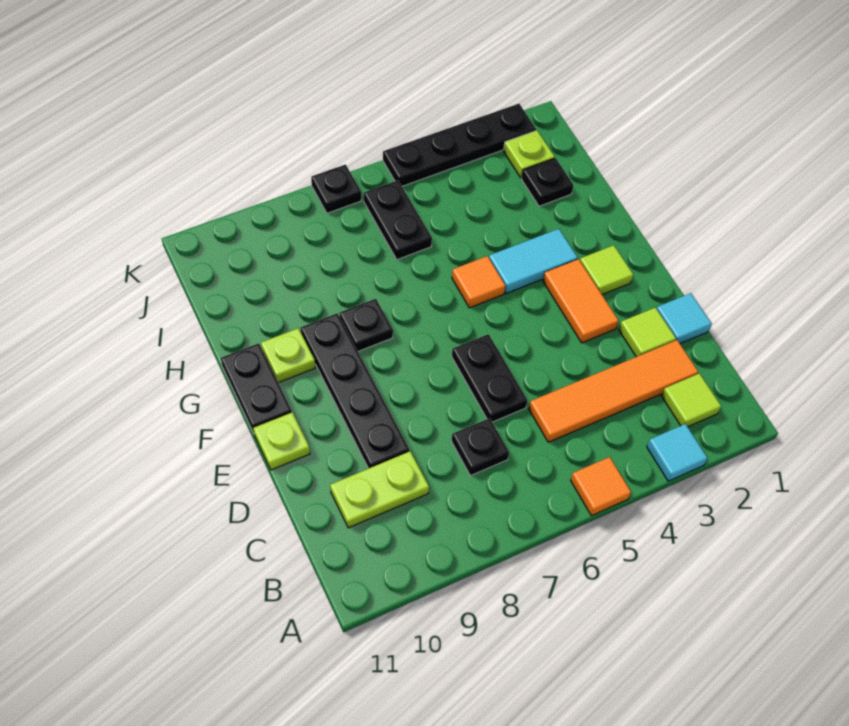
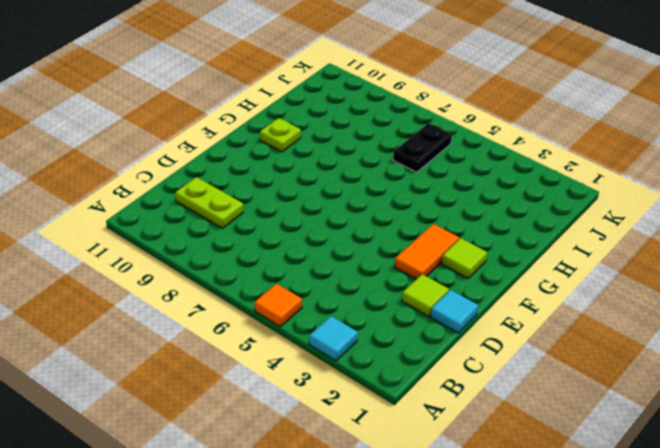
none -> lime 1x1 tile [662,373,721,427]
none -> orange 1x4 tile [529,340,698,442]
none -> black 1x1 plate [451,418,509,476]

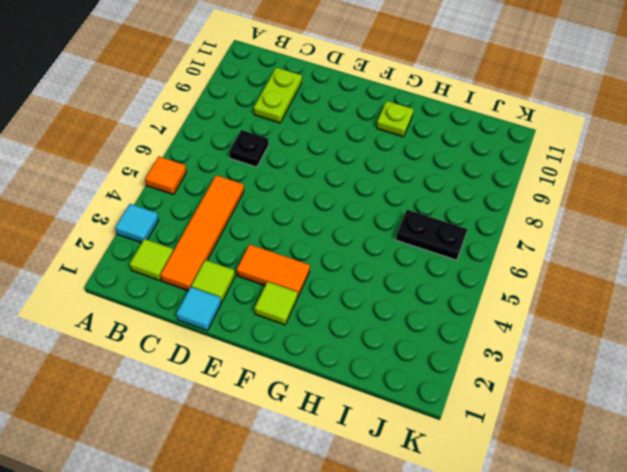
none -> black 1x2 plate [452,334,527,422]
none -> black 1x4 plate [301,313,409,468]
none -> lime 1x1 plate [253,412,310,470]

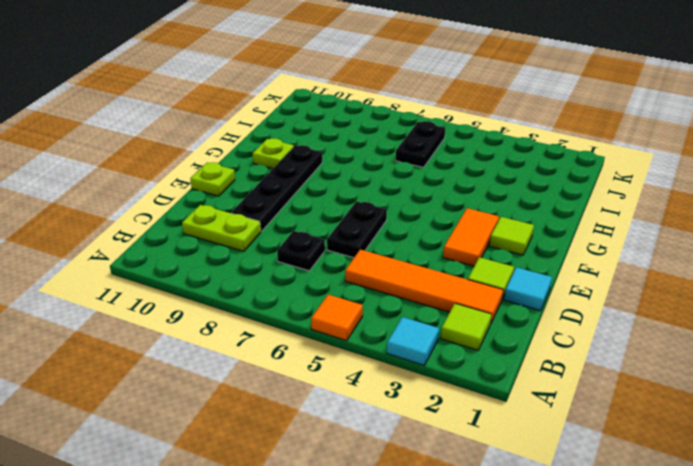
none -> black 1x2 plate [221,343,292,433]
none -> cyan 1x2 tile [489,229,578,293]
none -> orange 1x1 tile [452,256,505,308]

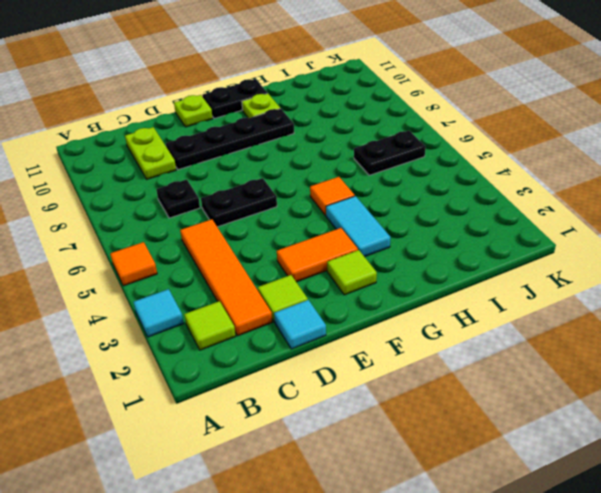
none -> black 1x1 plate [339,299,393,351]
none -> black 1x1 plate [522,158,574,206]
none -> lime 1x1 plate [504,131,555,178]

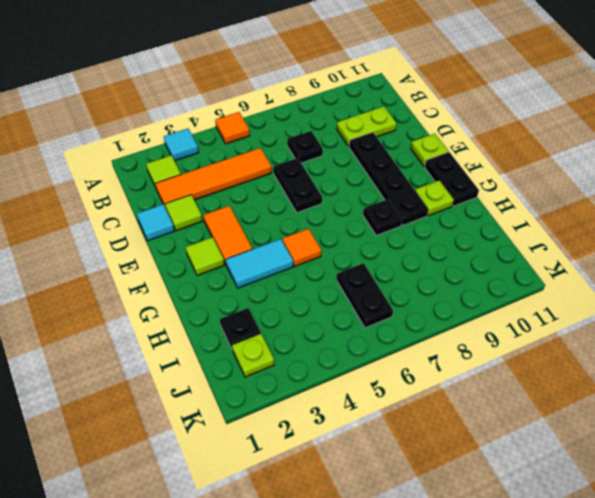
none -> black 1x4 plate [383,104,536,186]
none -> black 1x1 plate [311,165,361,213]

